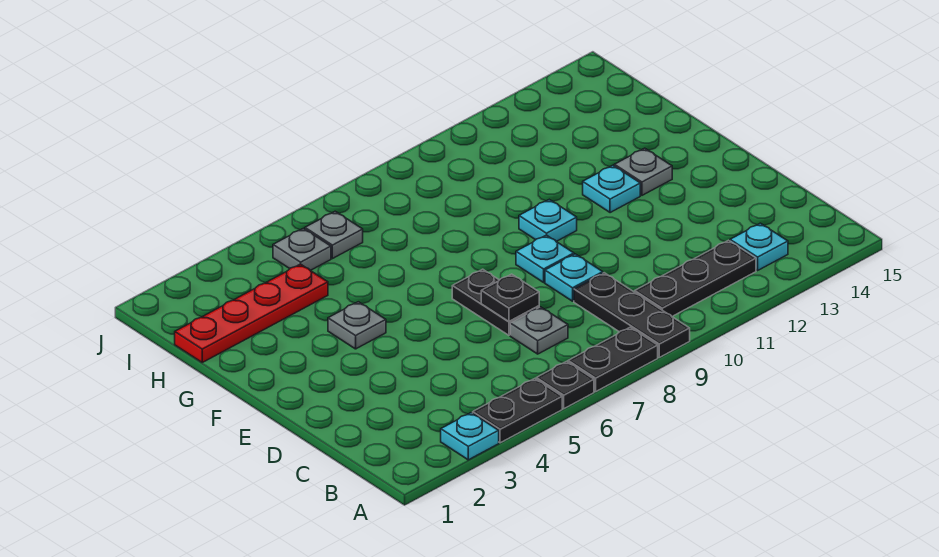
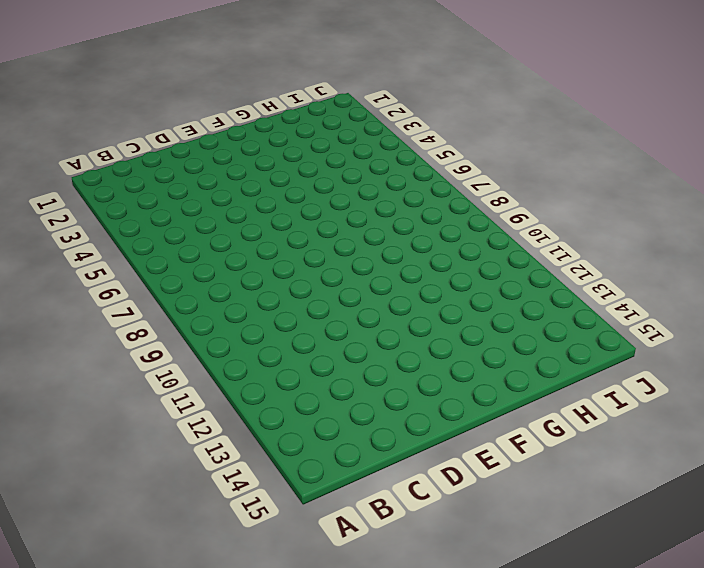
none -> cyan 1x1 plate [441,413,499,460]
none -> black 1x2 plate [473,379,562,443]
none -> black 1x1 plate [536,361,594,409]

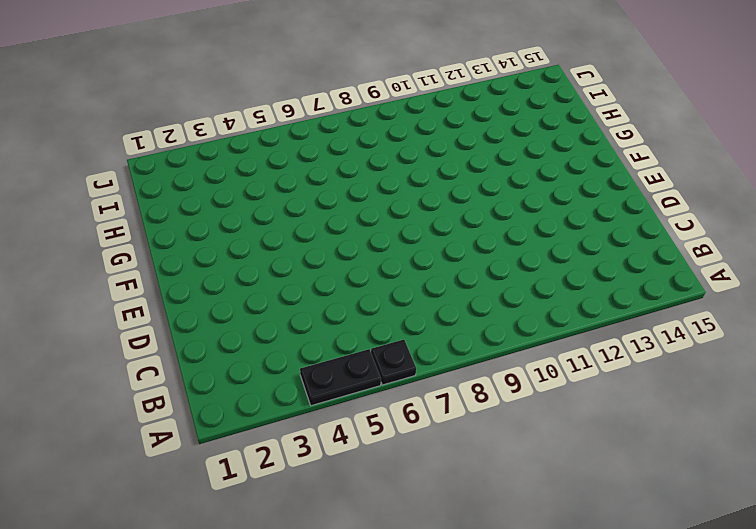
none -> cyan 1x1 plate [441,413,499,460]
none -> black 1x2 plate [568,327,658,392]
none -> black 1x3 plate [574,273,690,357]

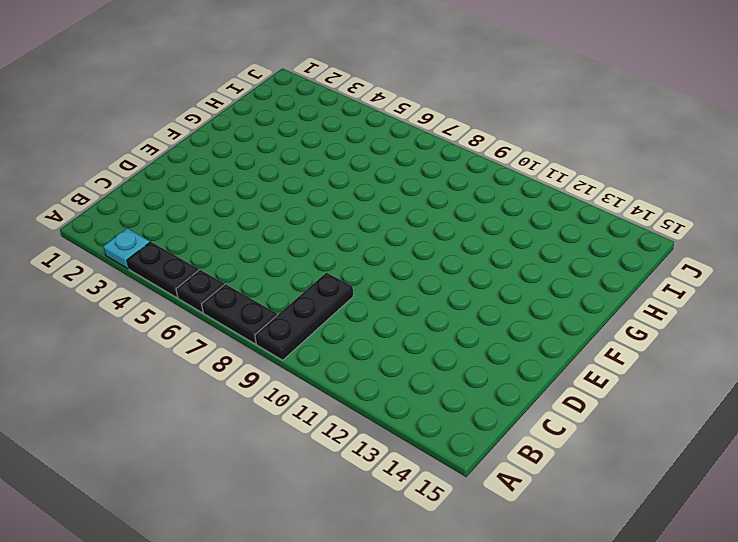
none -> black 1x3 plate [635,240,756,316]
none -> cyan 1x1 plate [730,223,788,270]
none -> grey 1x1 plate [510,307,568,354]

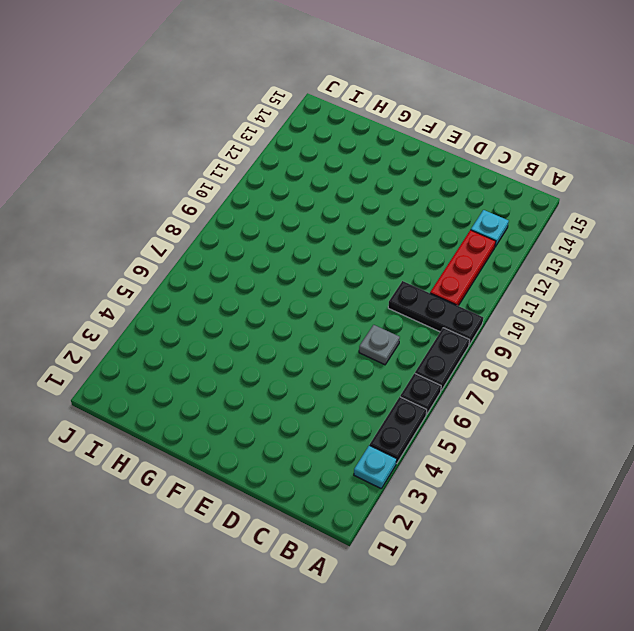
red 1x3 plate [430,230,496,306] -> black 1x3 plate [635,240,756,316]
none -> black 1x2 plate [452,269,539,335]
none -> cyan 1x1 plate [545,254,603,301]
none -> cyan 1x1 plate [516,235,574,282]

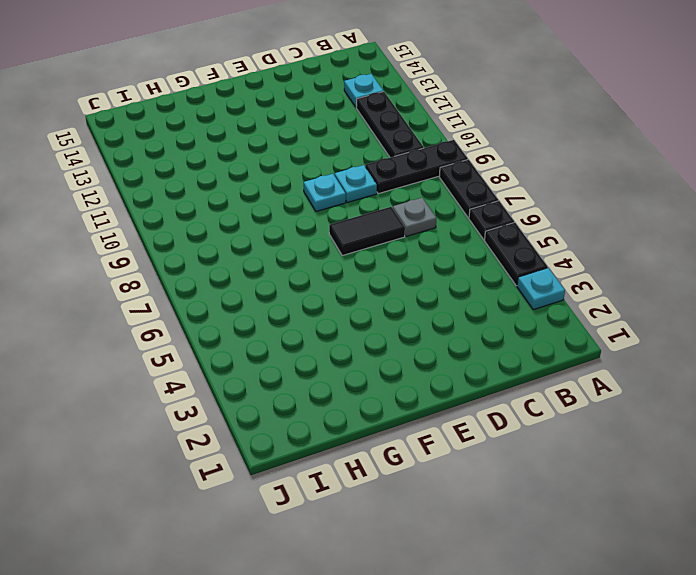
black 1x2 tile [329,207,405,255] -> black 1x2 plate [452,269,539,335]
none -> grey 1x1 plate [328,302,386,349]
none -> cyan 1x1 plate [519,199,577,241]
none -> cyan 1x1 plate [583,165,640,213]

